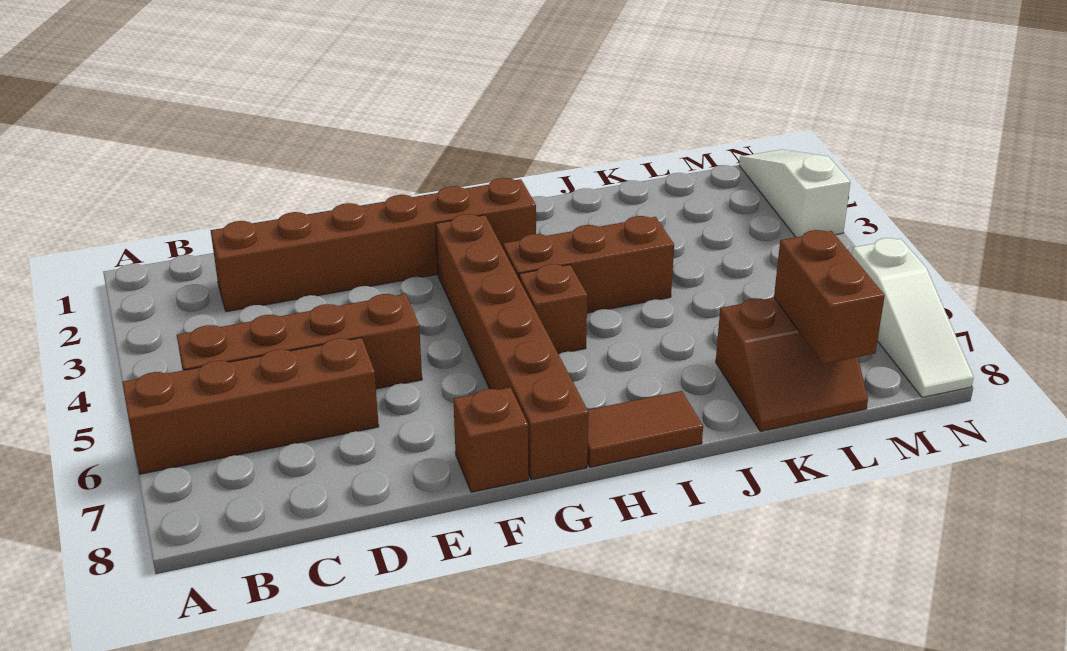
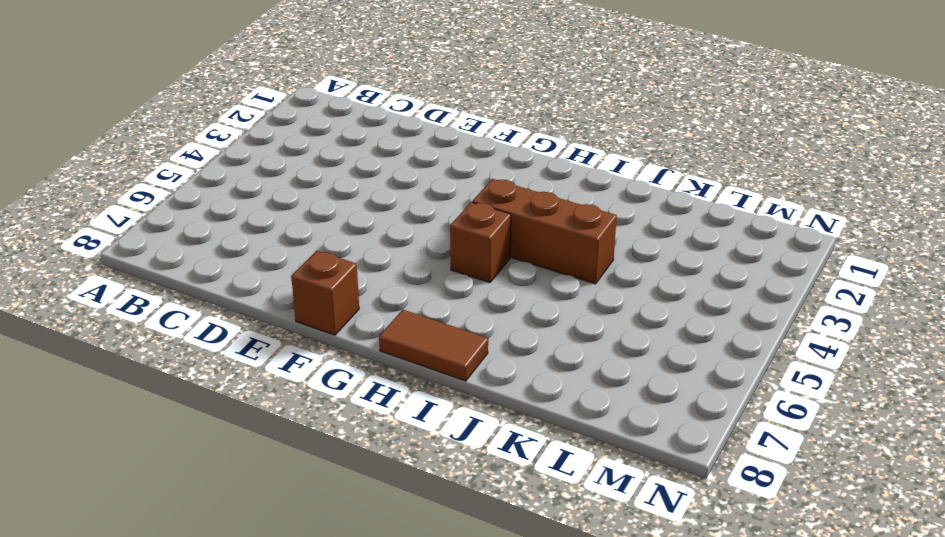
none -> brown 1x4 brick [122,338,379,474]
none -> brown 1x4 brick [177,294,422,389]
none -> brown 1x6 brick [210,178,536,312]

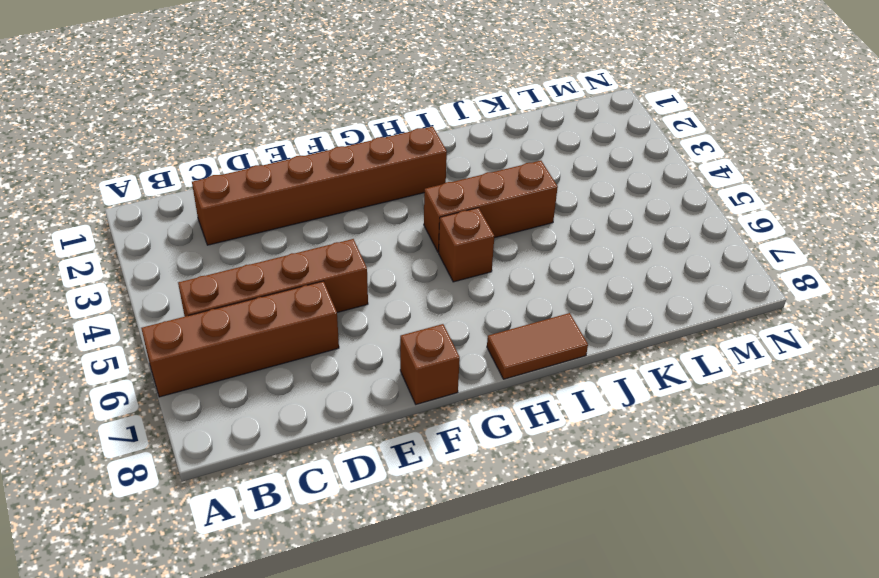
none -> brown 1x6 brick [436,214,589,480]
none -> brown 2x2 slope [716,298,868,431]
none -> white 1x3 slope [739,149,850,237]

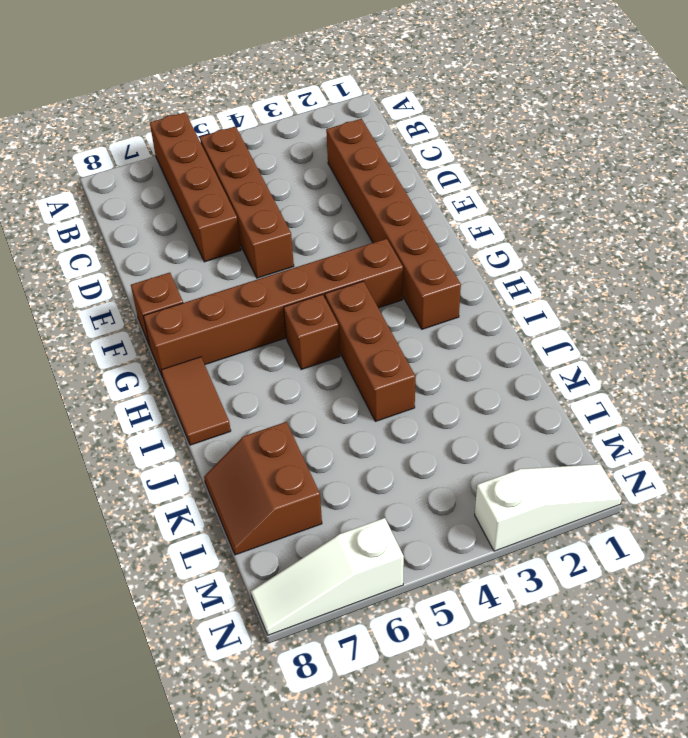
none -> brown 1x2 brick [774,230,885,364]

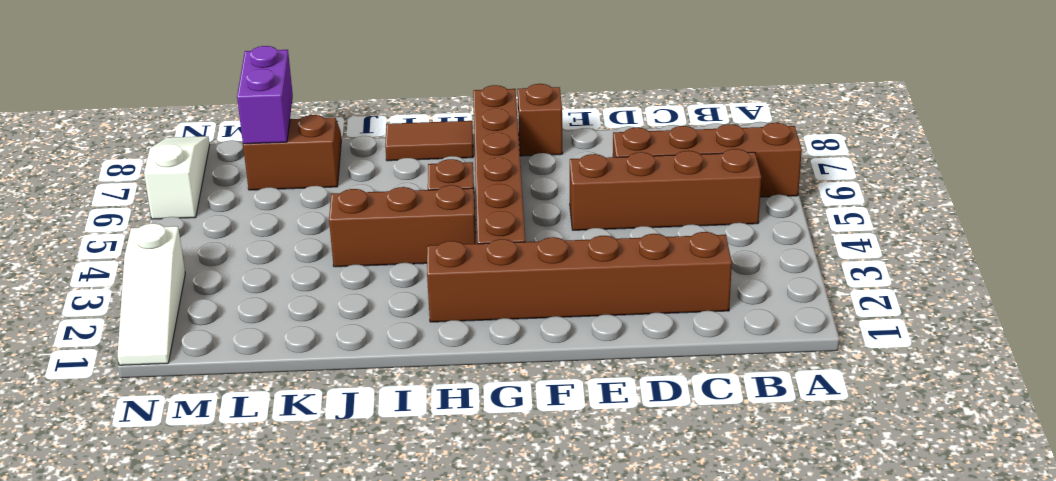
purple 1x2 brick [237,46,293,144] -> brown 1x2 brick [774,230,885,364]

